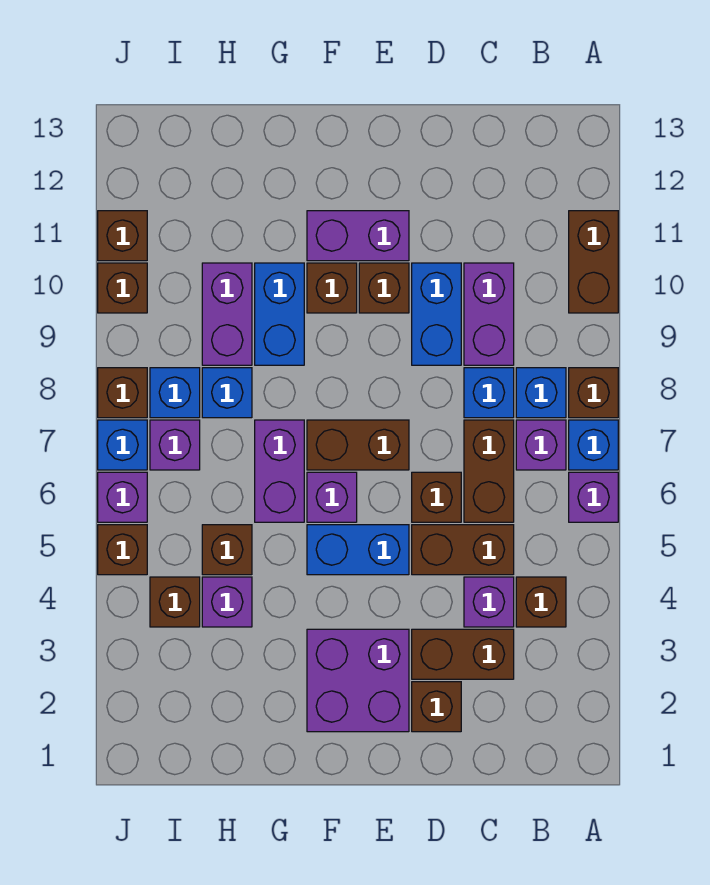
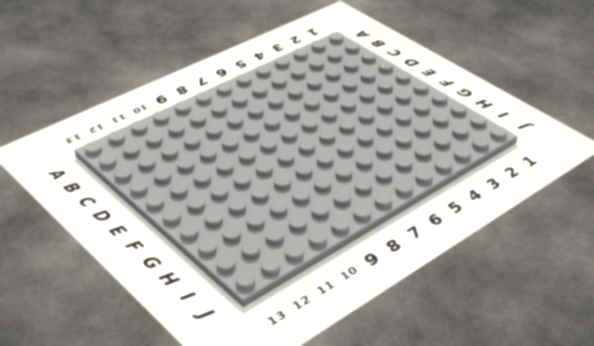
none -> purple 1x1 brick [569,472,618,522]
none -> blue 1x1 brick [569,420,618,470]
none -> brown 1x1 brick [569,368,618,418]
none -> brown 1x2 brick [569,211,618,313]

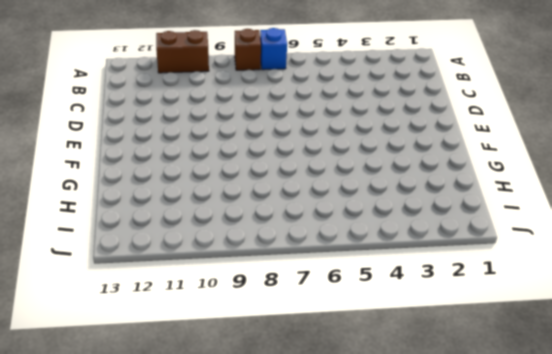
none -> purple 1x1 brick [569,472,618,522]
none -> brown 1x1 brick [516,577,566,627]
none -> purple 1x1 brick [516,420,566,470]
none -> blue 1x1 brick [516,368,566,418]

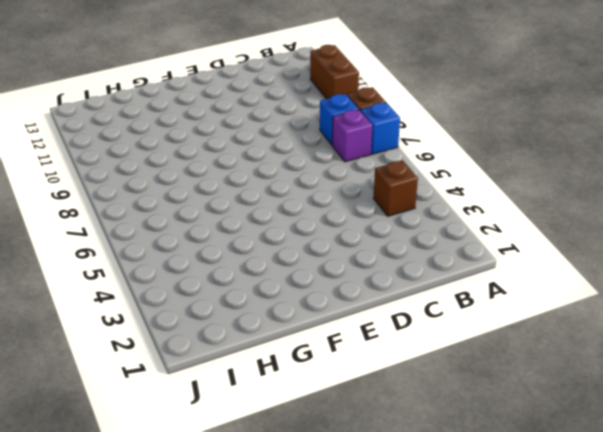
none -> purple 1x1 brick [569,472,618,522]
none -> brown 1x2 brick [412,629,514,679]
none -> purple 1x1 brick [464,577,514,627]
none -> brown 1x2 brick [412,525,514,575]

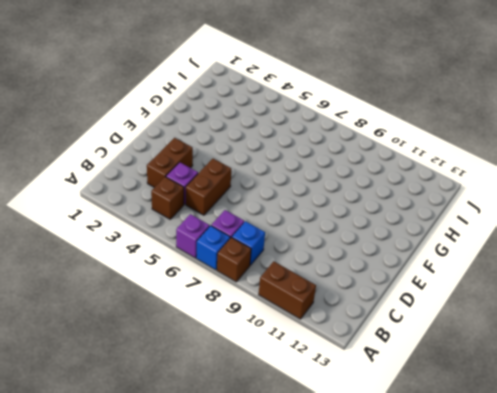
none -> brown 1x2 brick [464,420,514,522]
none -> blue 1x1 brick [464,368,514,418]
none -> purple 1x2 brick [464,263,514,365]
none -> brown 1x1 brick [412,682,461,732]

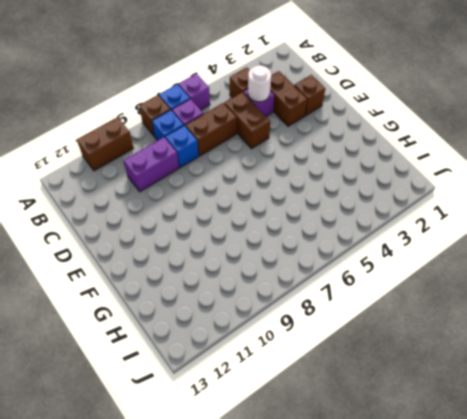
white 1x1 round brick [248,65,271,102] -> none
none -> brown 1x1 brick [412,472,461,522]
none -> blue 1x2 brick [412,263,461,365]
none -> purple 2x2 brick [307,629,409,732]
none -> blue 1x2 brick [307,525,409,575]

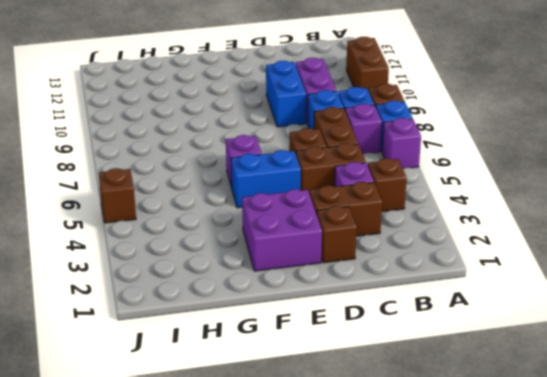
none -> brown 1x2 brick [307,420,409,470]
none -> brown 1x1 brick [359,263,409,313]
none -> purple 1x2 brick [307,211,409,261]
none -> brown 1x1 brick [307,263,357,313]

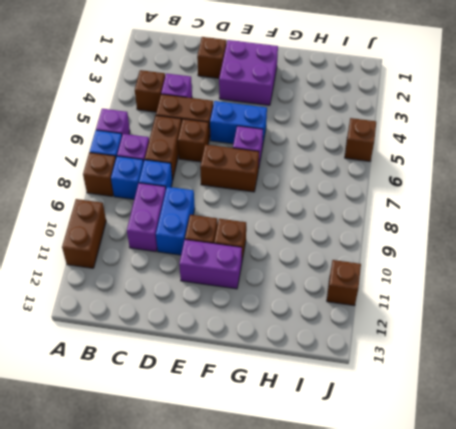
none -> brown 1x2 brick [412,629,514,679]
none -> purple 1x2 brick [255,420,304,522]
none -> blue 1x2 brick [255,263,304,365]
none -> purple 1x1 brick [202,577,252,627]

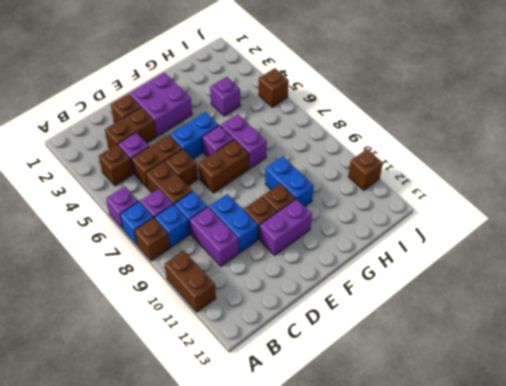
none -> brown 1x1 brick [202,525,252,575]
none -> blue 1x1 brick [202,368,252,418]
none -> purple 1x2 brick [202,263,252,365]
none -> brown 1x1 brick [150,577,200,627]

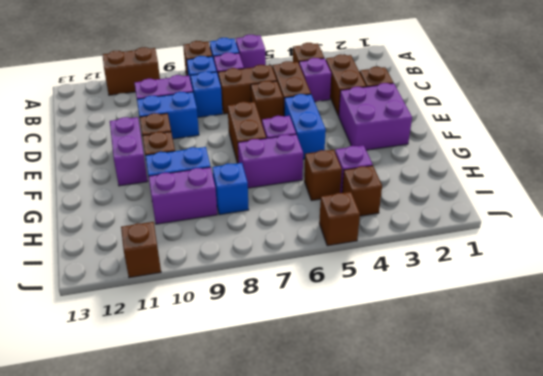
none -> purple 1x1 brick [150,420,200,470]
none -> blue 1x1 brick [150,368,200,418]
none -> purple 1x1 brick [98,472,147,522]
none -> blue 1x1 brick [98,420,147,470]

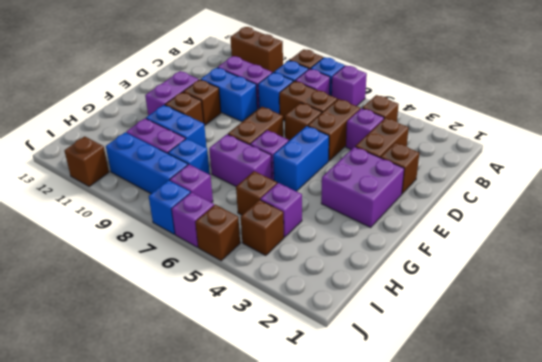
blue 1x3 brick [106,132,188,194] -> blue 1x1 brick [150,368,200,418]
none -> brown 1x1 brick [98,368,147,418]
none -> brown 1x1 brick [98,263,147,313]

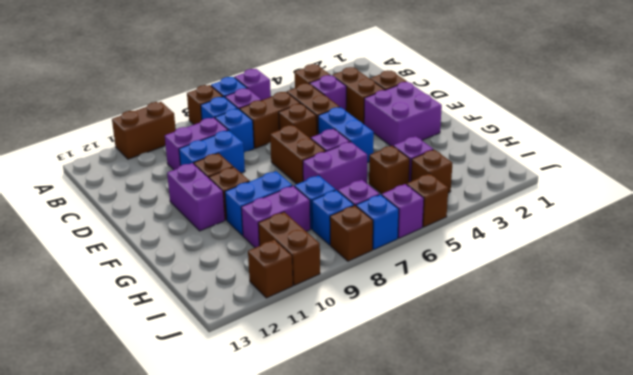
brown 1x2 brick [258,212,320,285] -> brown 1x1 brick [98,263,147,313]

